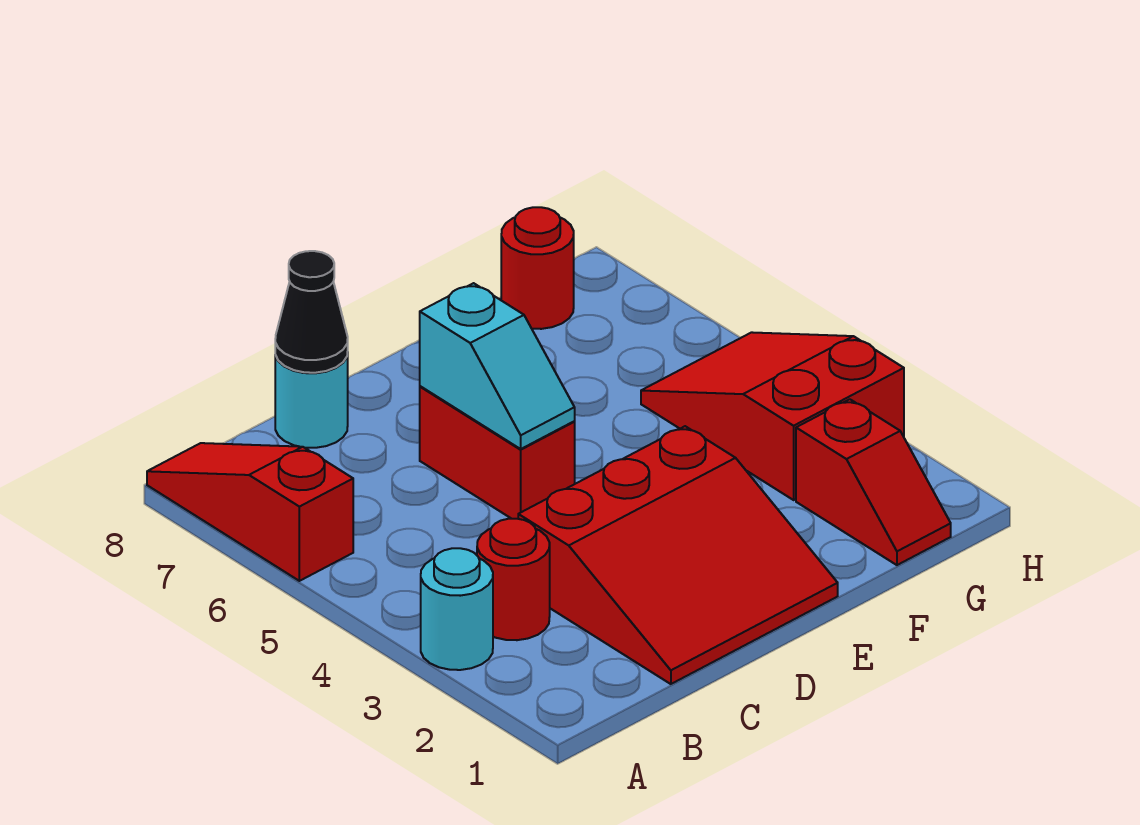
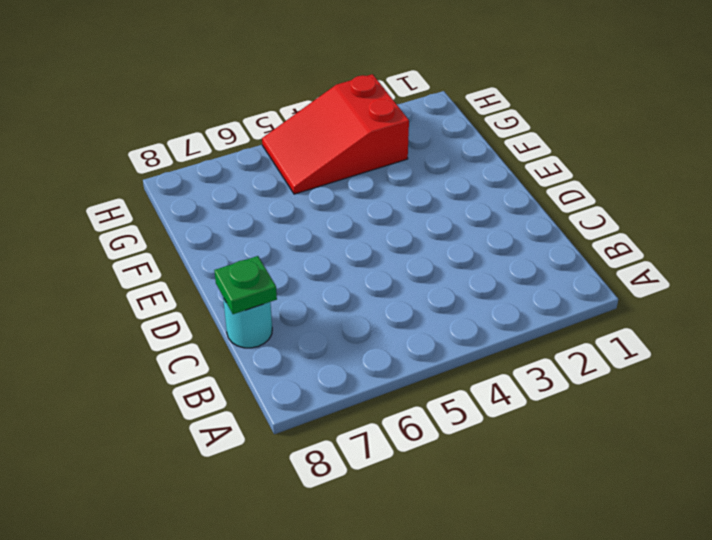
green 1x1 plate [214,256,277,314] -> black 1x1 cone [275,251,348,373]
none -> cyan 1x1 round brick [421,548,493,670]
none -> red 1x3 slope [147,443,353,581]

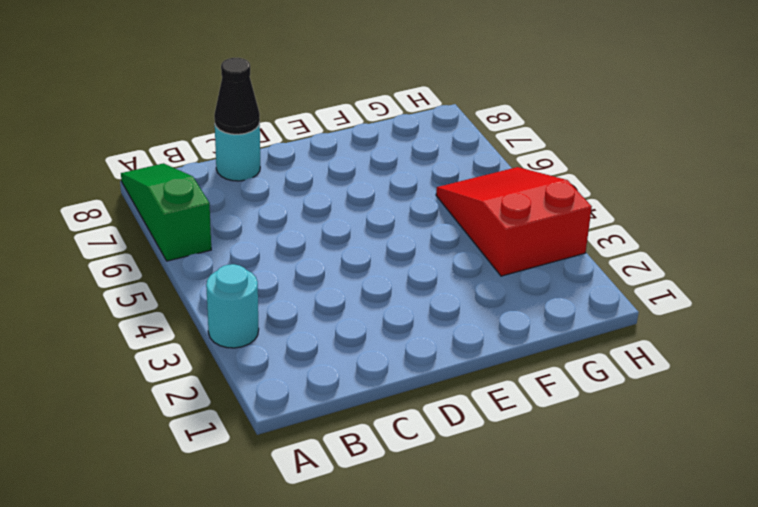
green 1x3 slope [121,163,211,261] -> red 1x3 slope [147,443,353,581]
none -> red 1x1 round brick [477,519,550,640]
none -> red 3x3 slope [518,426,838,684]

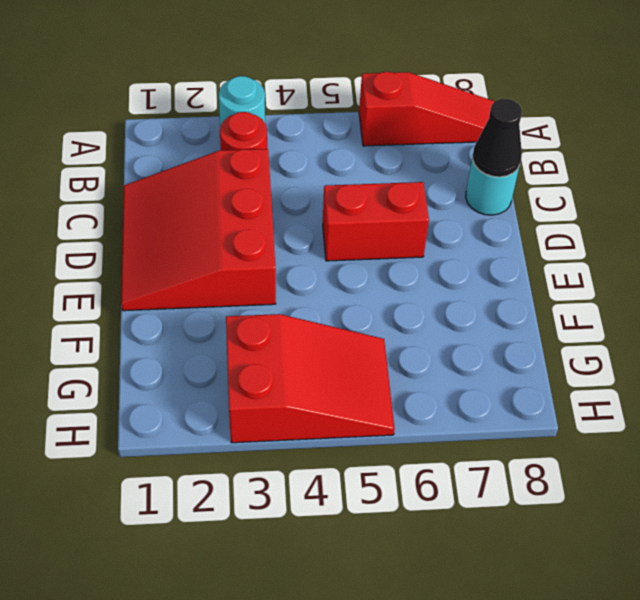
none -> red 1x2 slope [796,399,951,565]
none -> red 1x1 round brick [501,207,574,329]

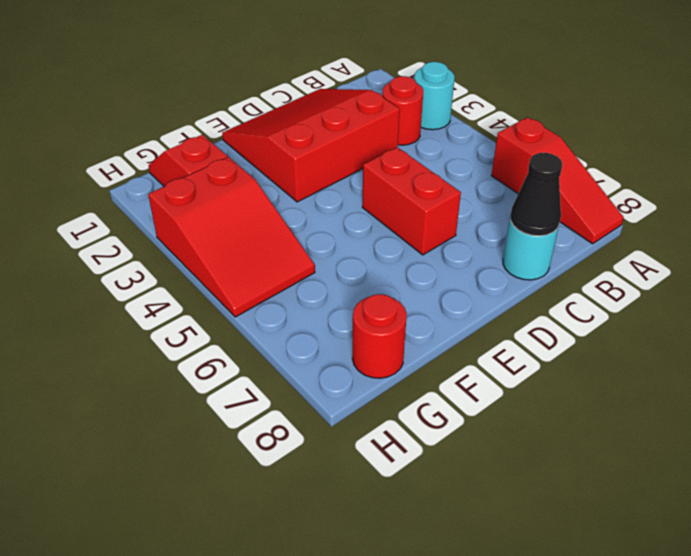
none -> cyan 1x2 slope [420,283,575,449]

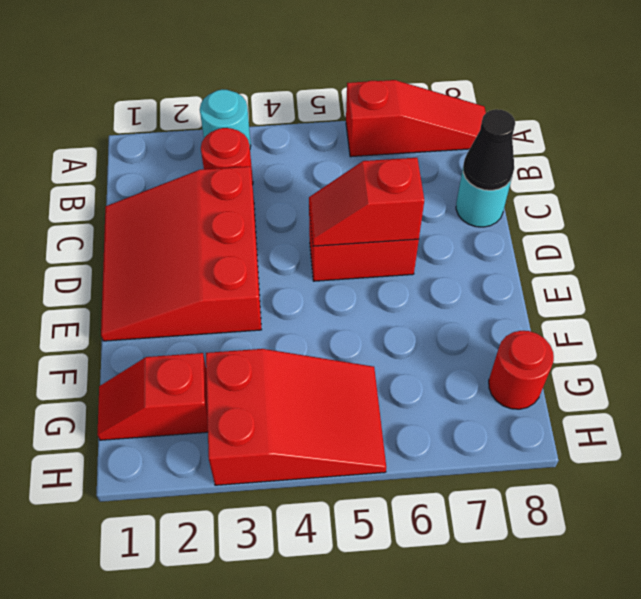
red 1x2 slope [309,158,424,246] -> cyan 1x2 slope [420,283,575,449]

